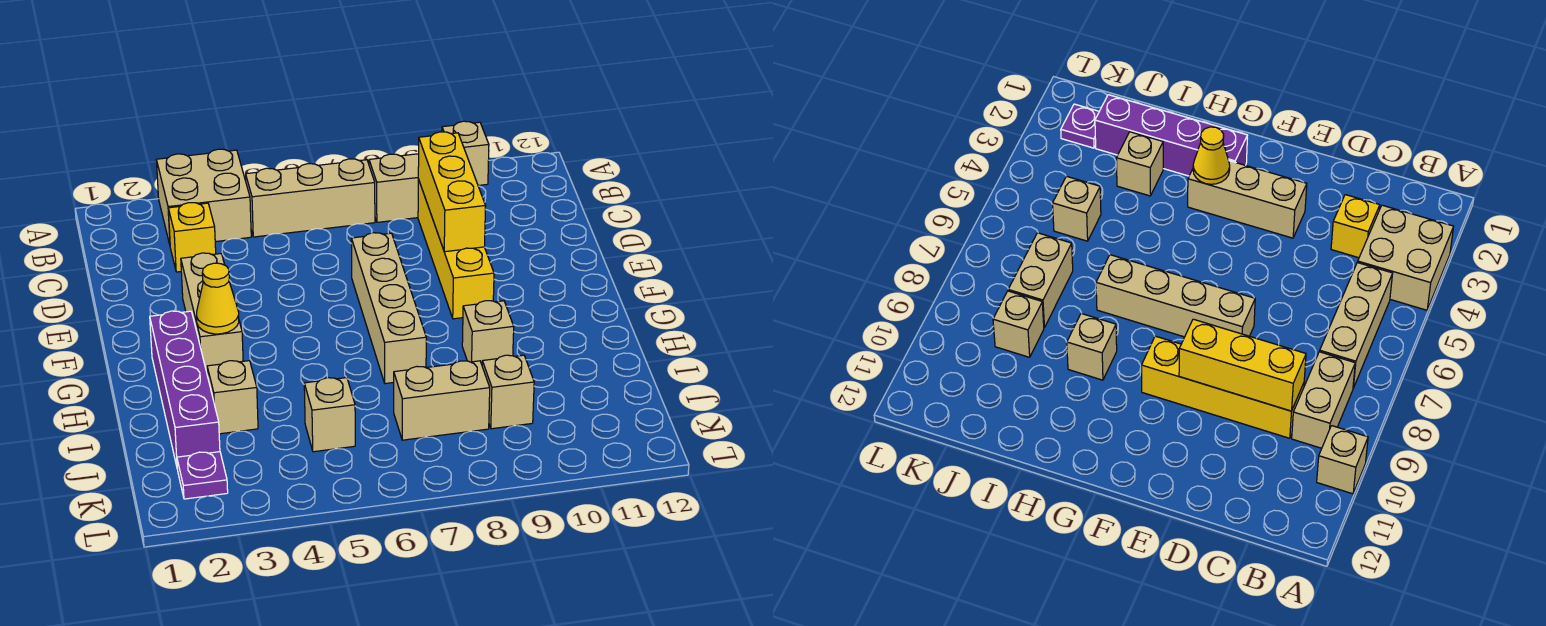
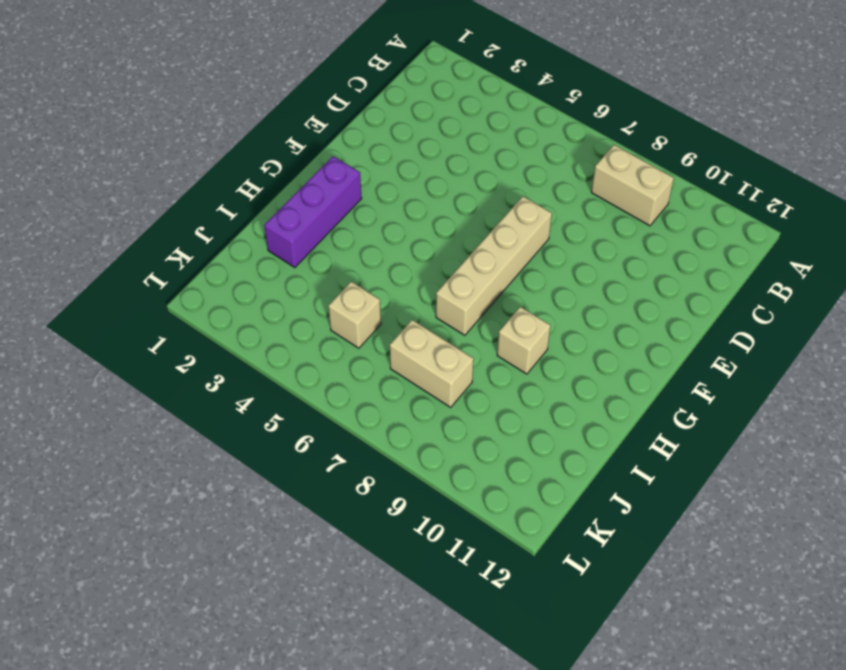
purple 1x3 brick [264,156,362,268] -> purple 1x4 brick [150,311,220,466]
none -> tan 2x2 brick [157,149,251,244]
none -> tan 1x1 brick [442,121,489,185]
none -> tan 1x3 brick [246,159,375,237]

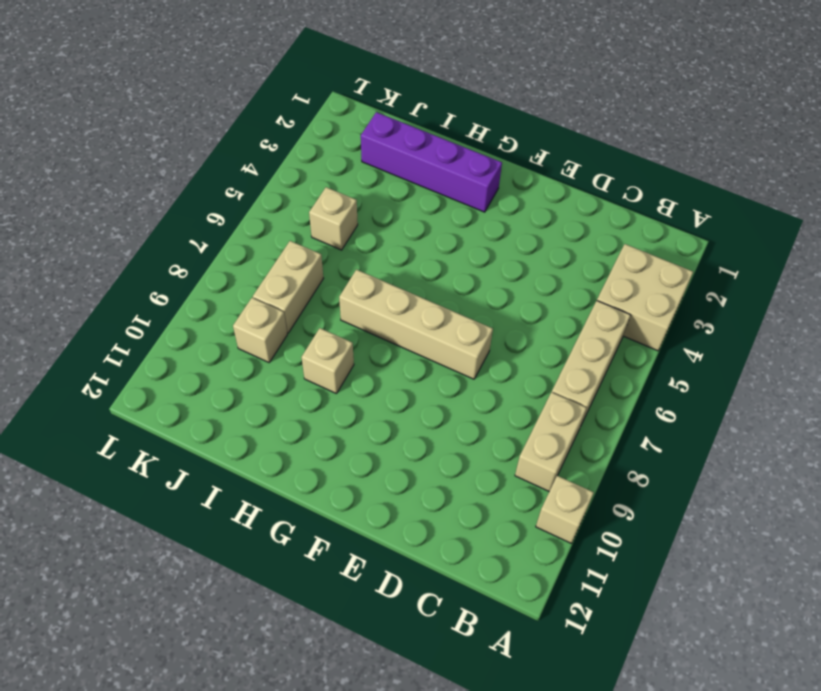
none -> yellow 1x1 brick [168,203,216,272]
none -> yellow 1x4 brick [418,179,494,319]
none -> tan 1x3 brick [181,253,243,376]

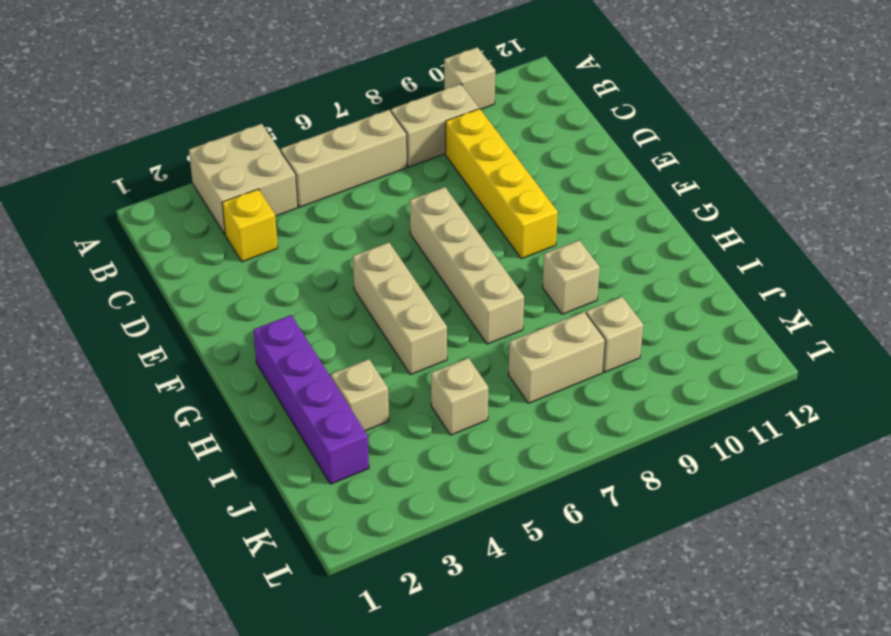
tan 1x3 brick [353,242,447,375] -> tan 1x3 brick moved to [181,253,243,376]
none -> purple 1x1 plate [177,452,228,499]
none -> yellow 1x3 brick [418,132,486,252]
none -> yellow 1x1 cone [197,263,239,334]

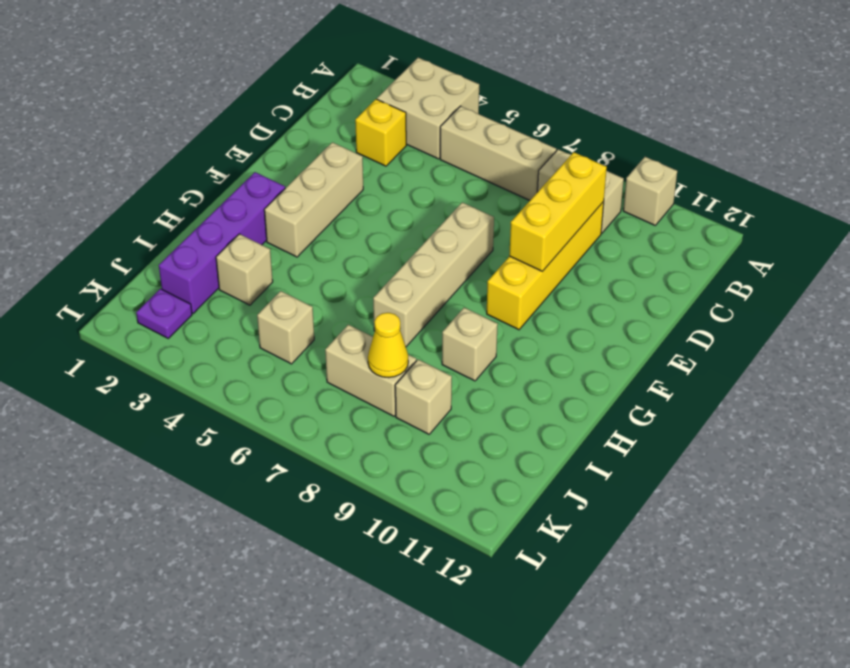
yellow 1x1 cone [368,313,408,378] -> yellow 1x1 cone moved to [197,263,239,334]

